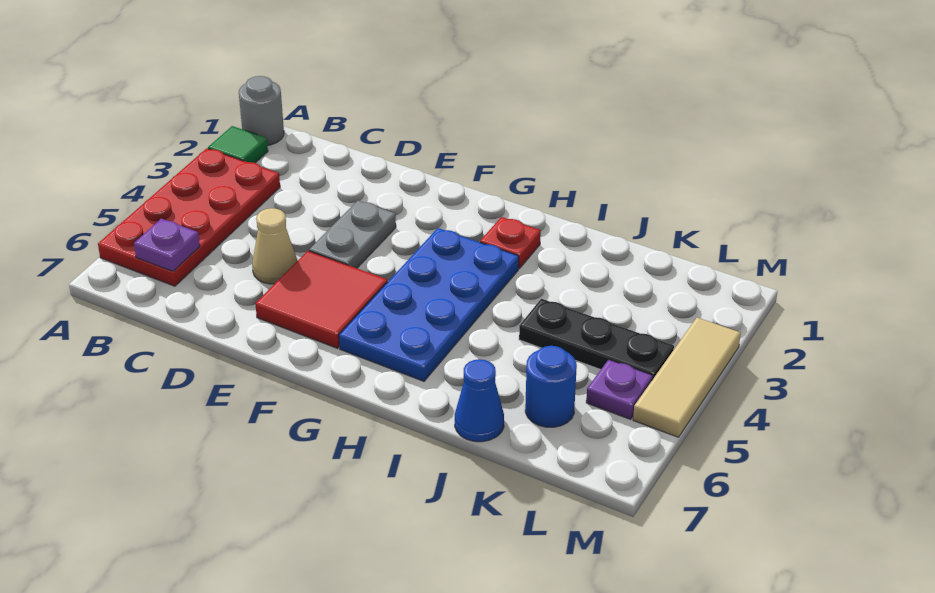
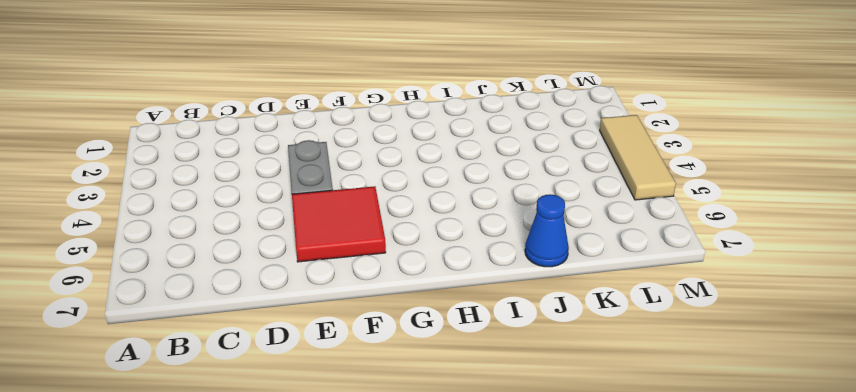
none -> grey 1x1 round brick [239,76,284,146]
none -> green 1x1 tile [208,126,268,163]
none -> red 2x4 plate [98,148,280,286]

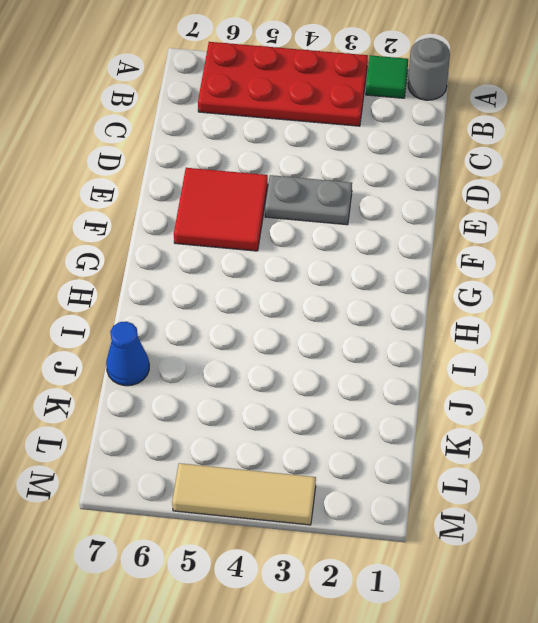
none -> tan 1x1 cone [252,208,298,284]
none -> blue 2x4 plate [339,228,519,381]
none -> red 1x1 plate [480,217,541,269]

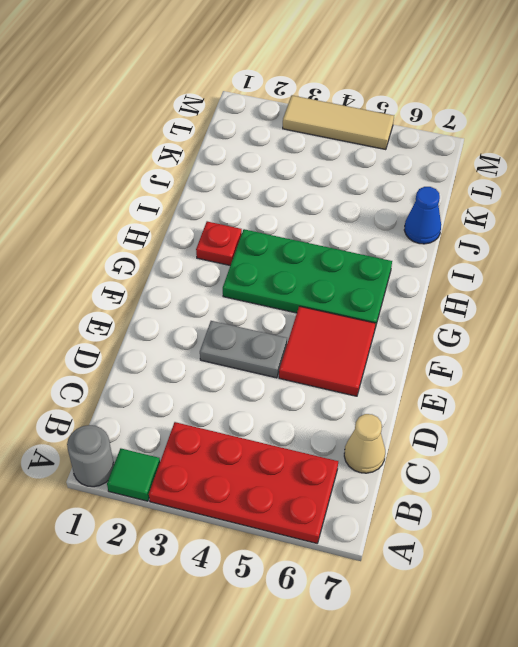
tan 1x1 cone [344,414,385,473] -> tan 1x1 cone moved to [252,208,298,284]
green 2x4 plate [223,229,392,328] -> blue 2x4 plate [339,228,519,381]
none -> black 1x3 plate [519,299,674,378]
none -> blue 1x1 round brick [525,346,577,427]
none -> purple 1x1 plate [586,360,653,419]

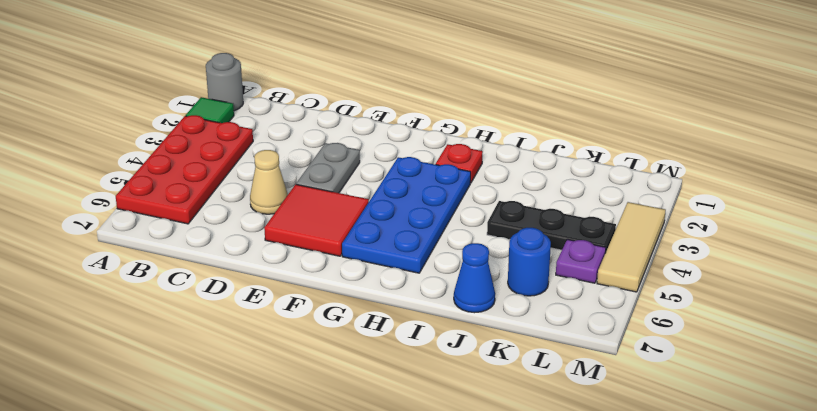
none -> purple 1x1 plate [134,219,200,272]

